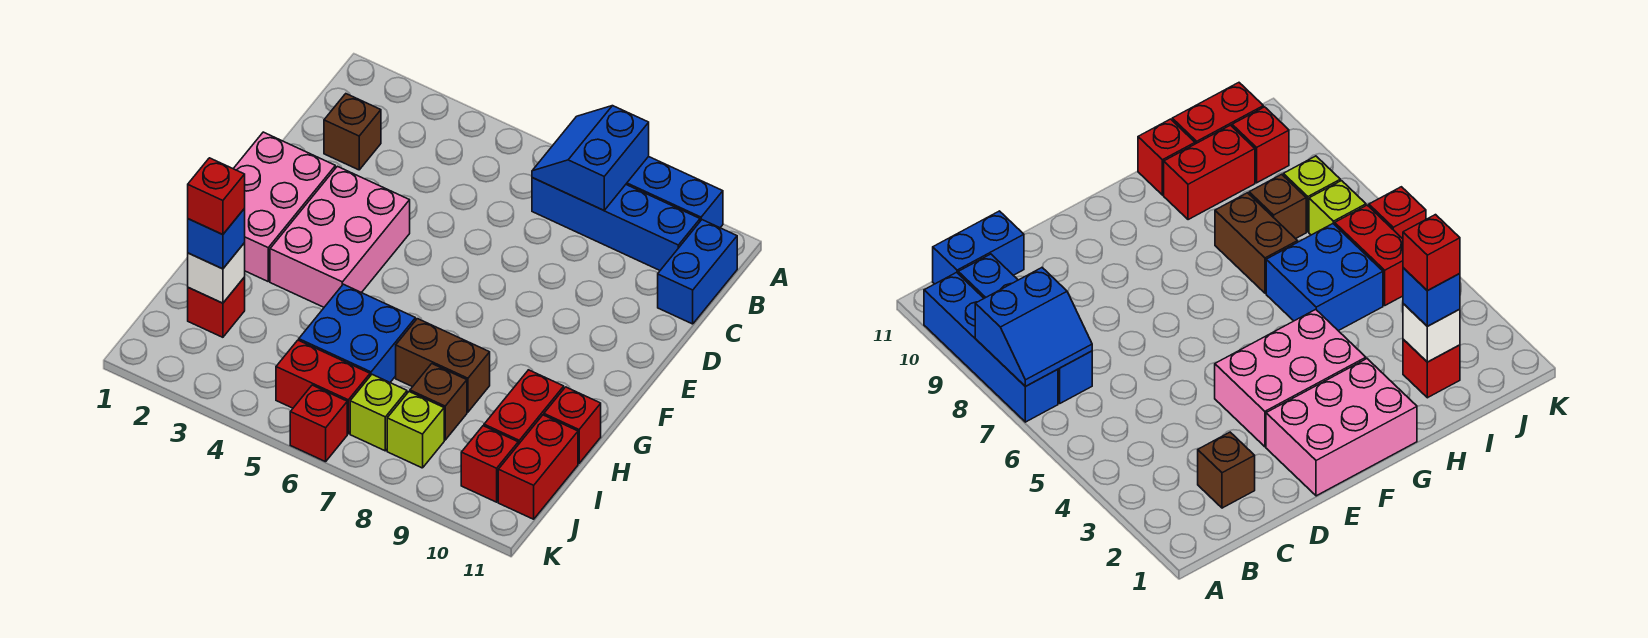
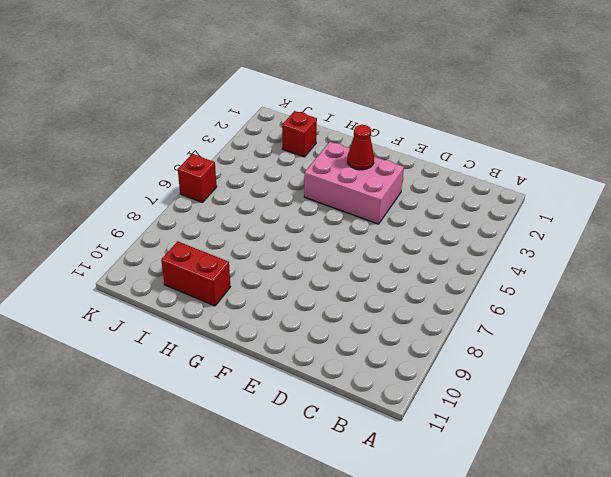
red 1x1 cone [347,125,374,170] -> none
none -> blue 1x4 brick [626,157,723,228]
none -> blue 1x4 brick [532,178,700,270]
none -> blue 1x2 brick [658,220,737,324]

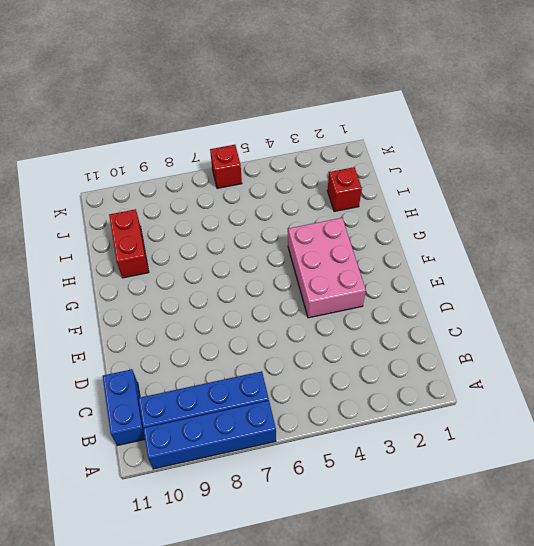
none -> brown 1x1 brick [324,94,381,170]
none -> pink 2x3 brick [233,132,335,281]
none -> blue 2x2 brick [299,284,416,382]

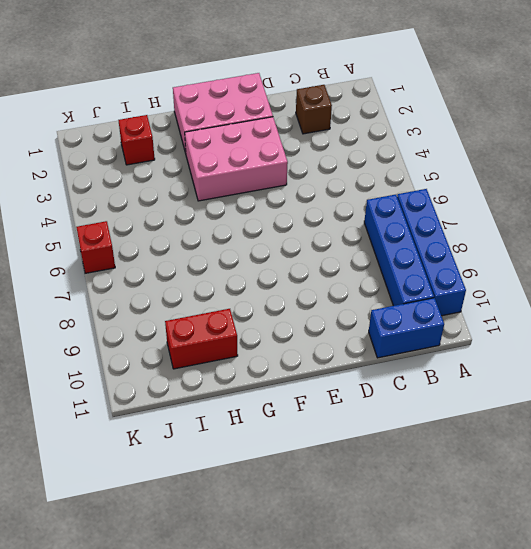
none -> blue 2x2 brick [299,284,416,382]
none -> brown 1x2 brick [396,319,490,412]
none -> red 1x1 brick [544,387,601,463]

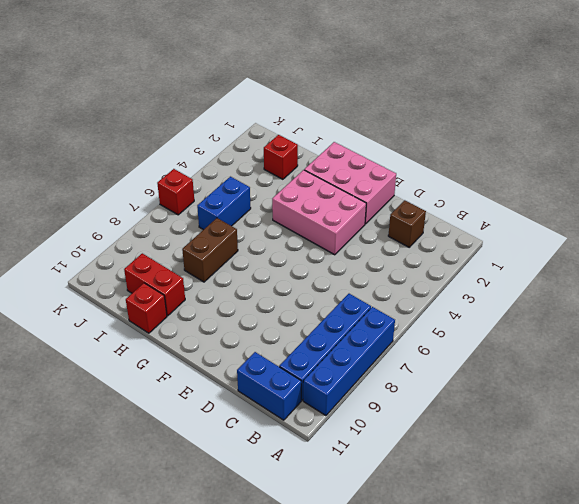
blue 1x2 brick [197,176,251,230] -> blue 2x2 brick [299,284,416,382]
none -> brown 1x1 brick [410,364,467,440]
none -> red 1x2 brick [498,415,578,519]
none -> red 1x2 brick [276,340,370,434]

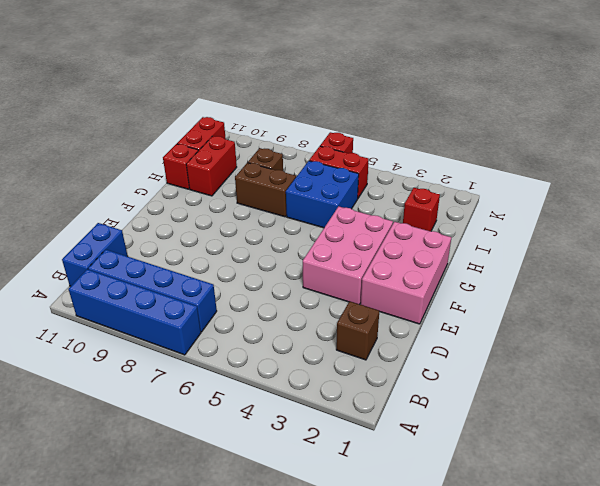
none -> lime 1x1 brick [350,375,407,451]
none -> lime 1x1 brick [387,392,444,468]
none -> red 1x1 brick [461,426,518,502]

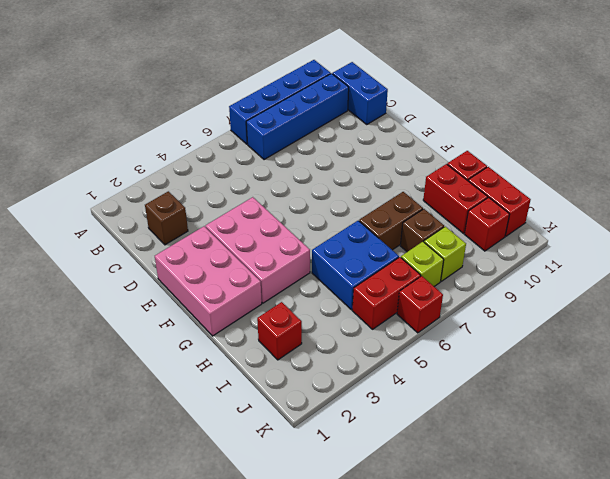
none -> blue 2x2 slope [532,106,649,210]
none -> white 1x1 brick [188,243,245,303]
none -> blue 1x1 brick [188,209,245,269]

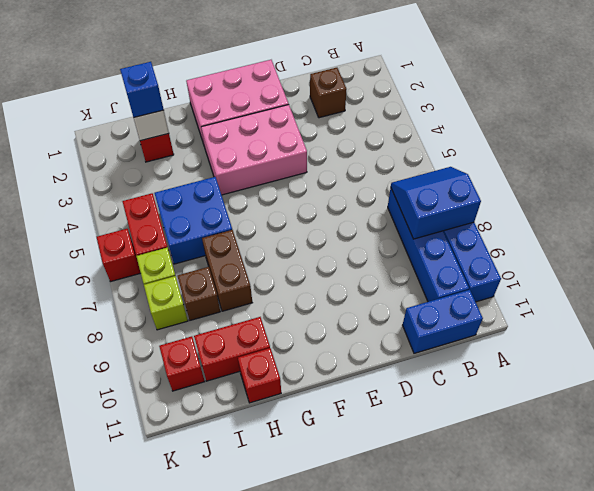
none -> red 1x2 brick [498,415,578,519]
none -> red 1x1 brick [188,158,245,235]

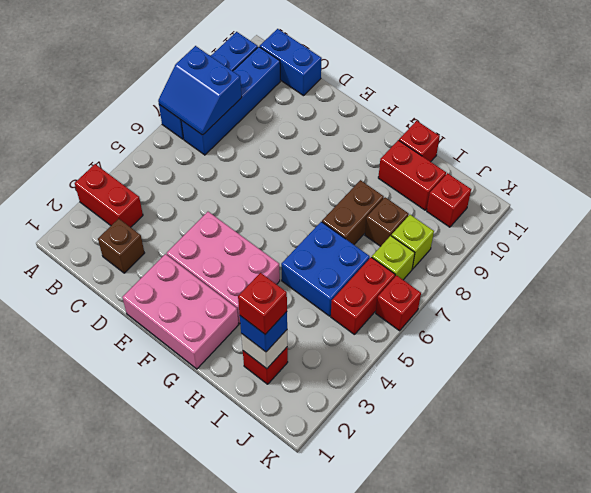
red 1x2 brick [75,164,143,227] -> red 1x2 brick moved to [498,415,578,519]

